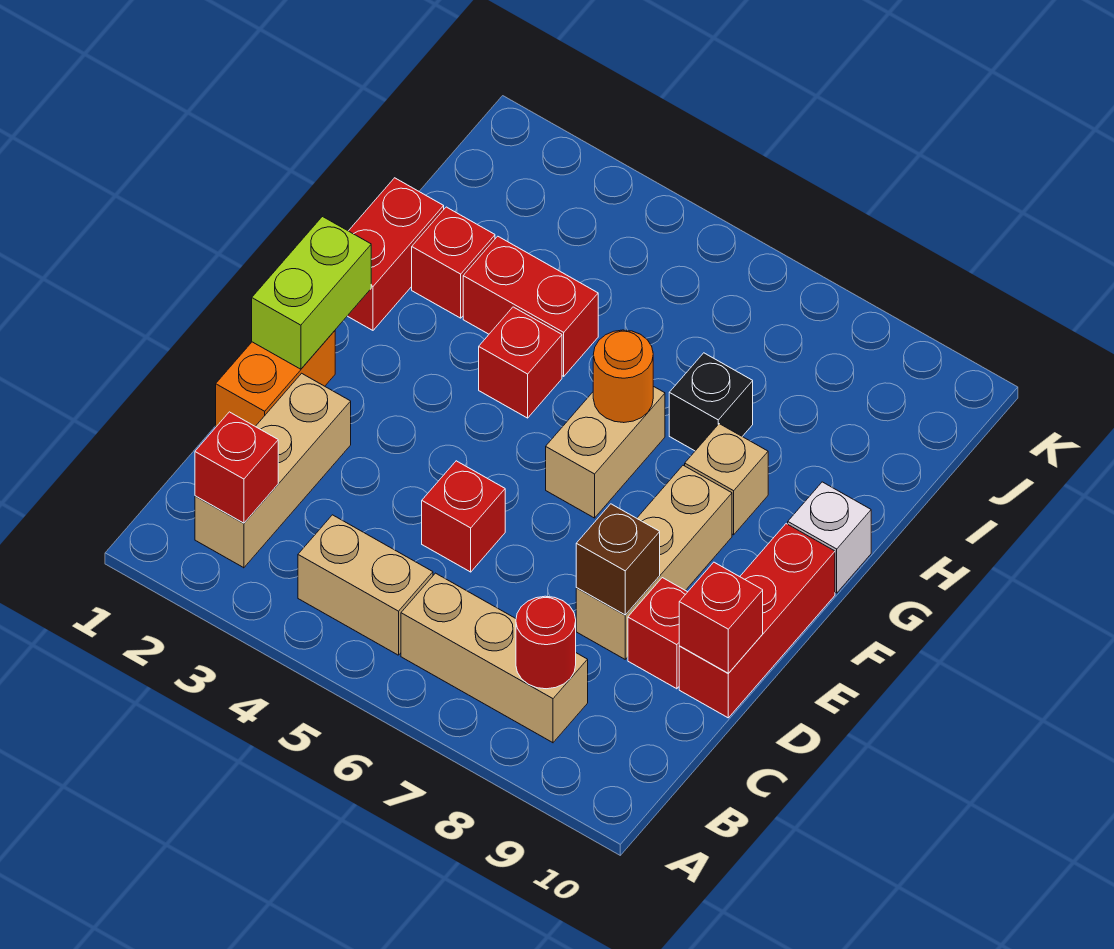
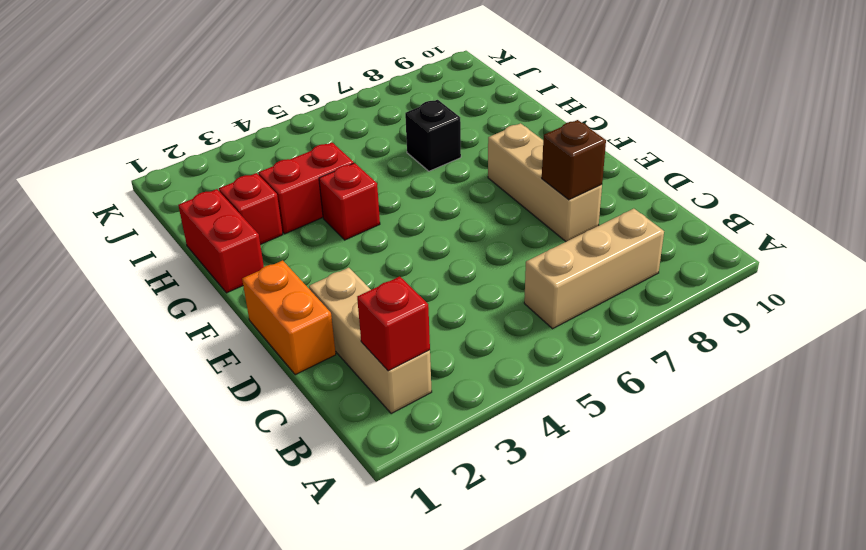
none -> tan 1x2 brick [298,515,433,655]
none -> red 1x1 brick [422,461,505,572]
none -> red 1x1 brick [628,578,687,689]

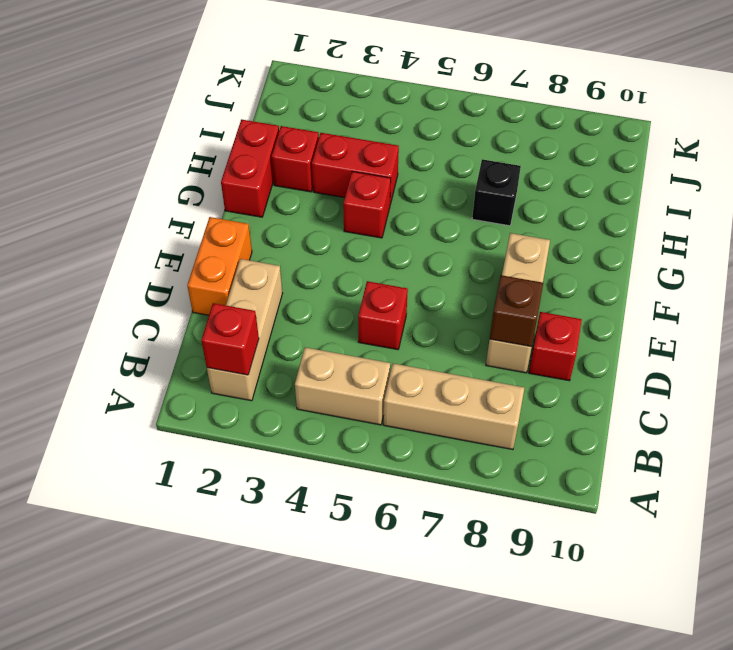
none -> red 1x3 brick [679,524,835,718]
none -> tan 1x2 brick [546,386,665,518]
none -> tan 1x1 brick [685,424,768,535]

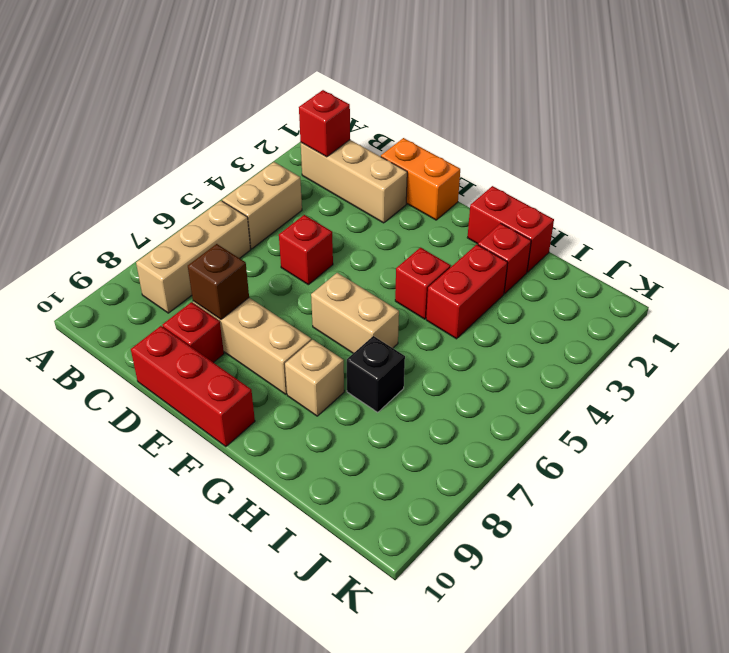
none -> white 1x1 brick [788,482,871,593]
none -> red 1x1 round brick [516,596,576,689]
none -> red 1x1 brick [679,562,763,673]

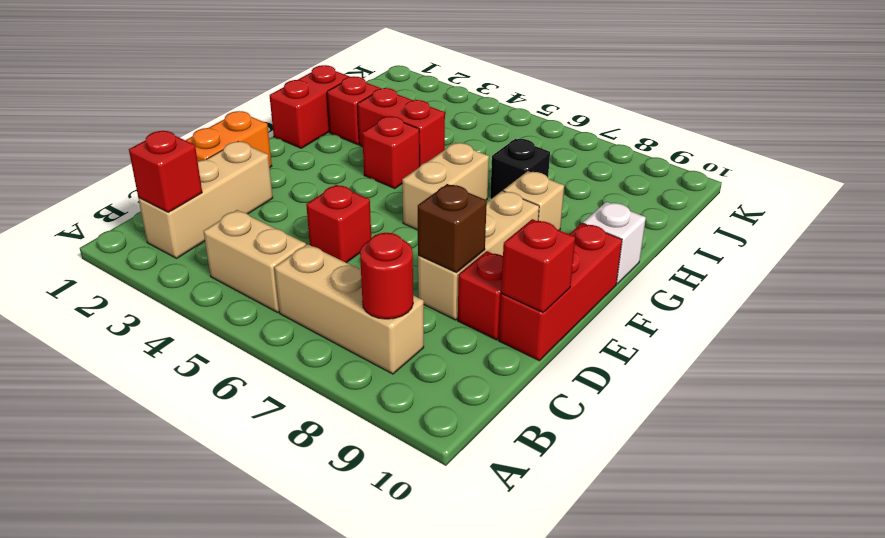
none -> lime 1x2 brick [252,217,371,369]
none -> orange 1x1 round brick [593,330,653,423]

